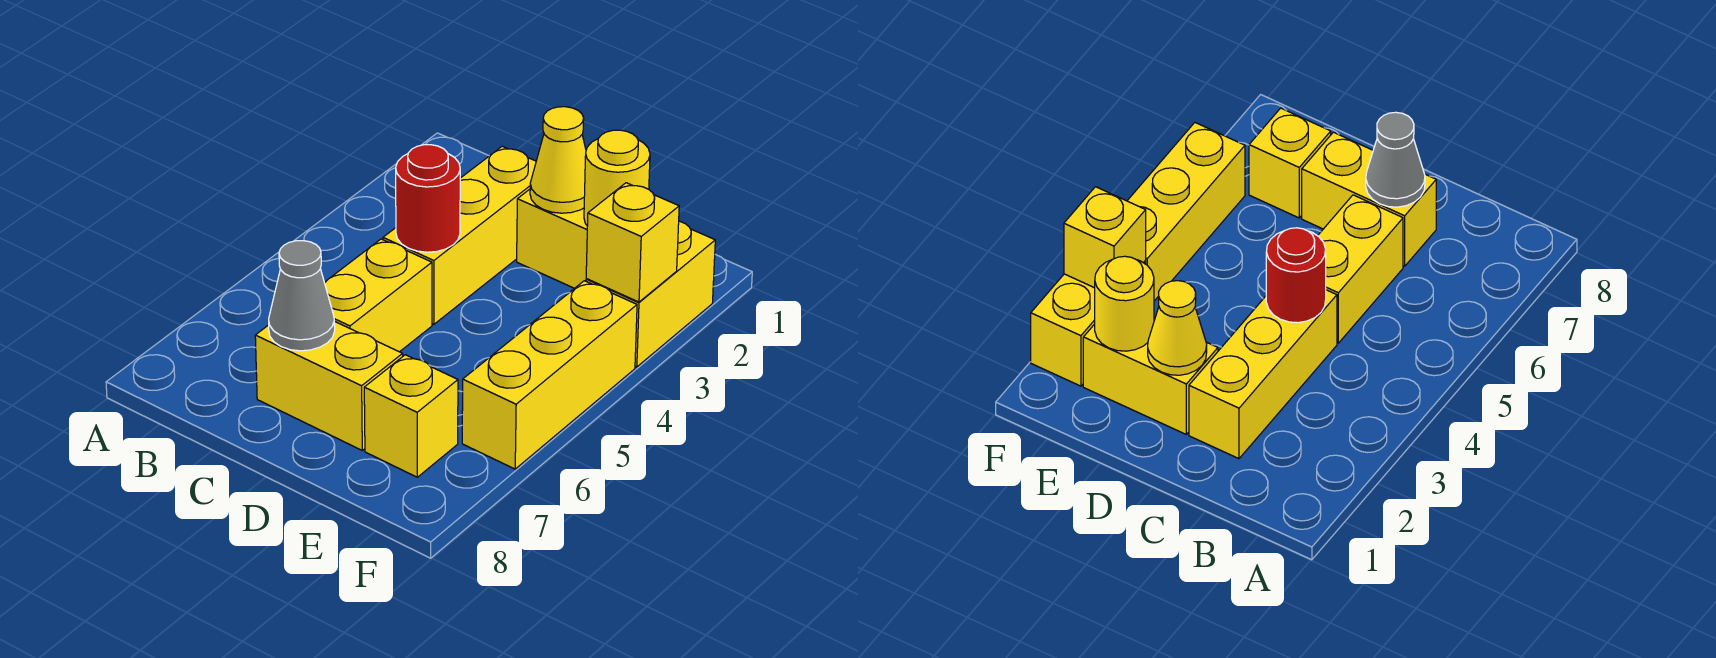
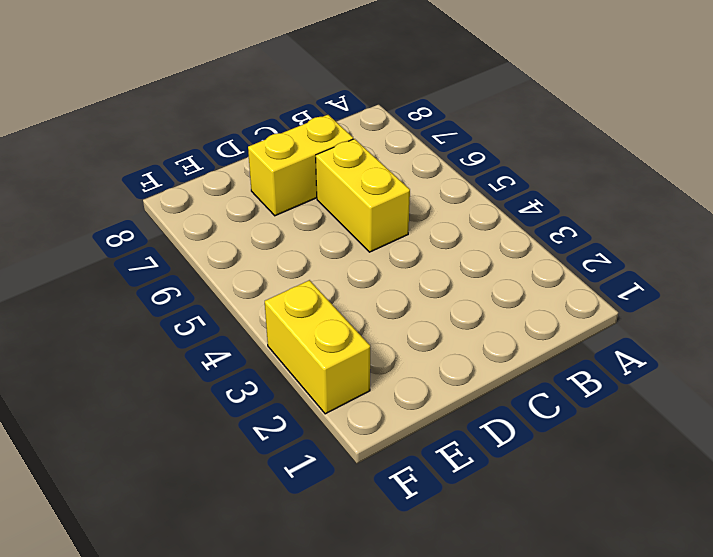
none -> yellow 1x3 brick [383,146,536,324]
none -> yellow 1x2 brick [517,189,587,288]
none -> yellow 1x1 brick [364,355,458,477]

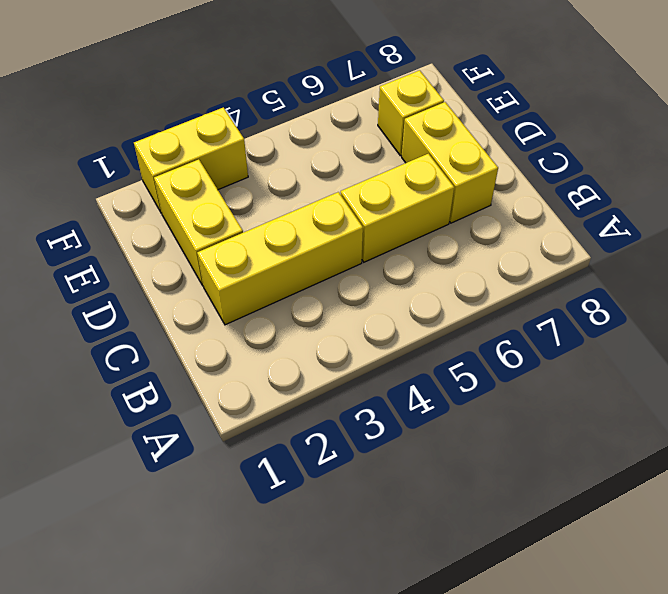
none -> yellow 1x3 brick [462,281,637,469]
none -> red 1x1 round brick [396,145,460,252]
none -> grey 1x1 cone [269,241,335,351]

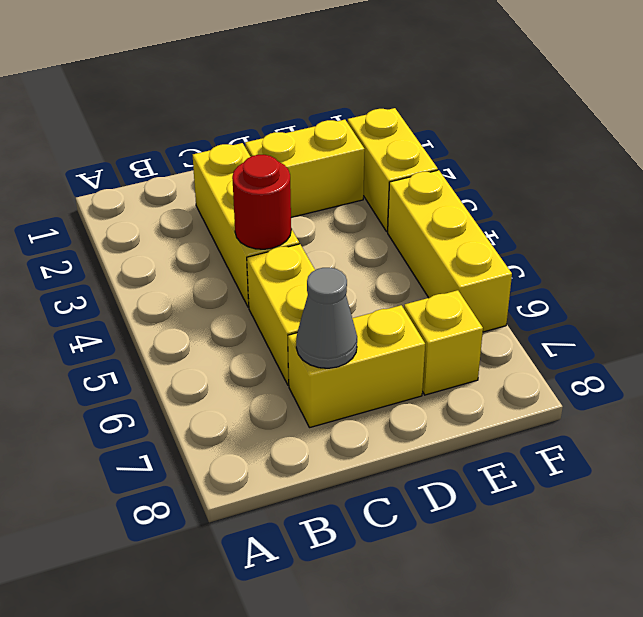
none -> yellow 1x1 cone [530,107,586,213]
none -> yellow 1x1 round brick [584,130,650,226]
none -> yellow 1x1 brick [586,183,679,302]

